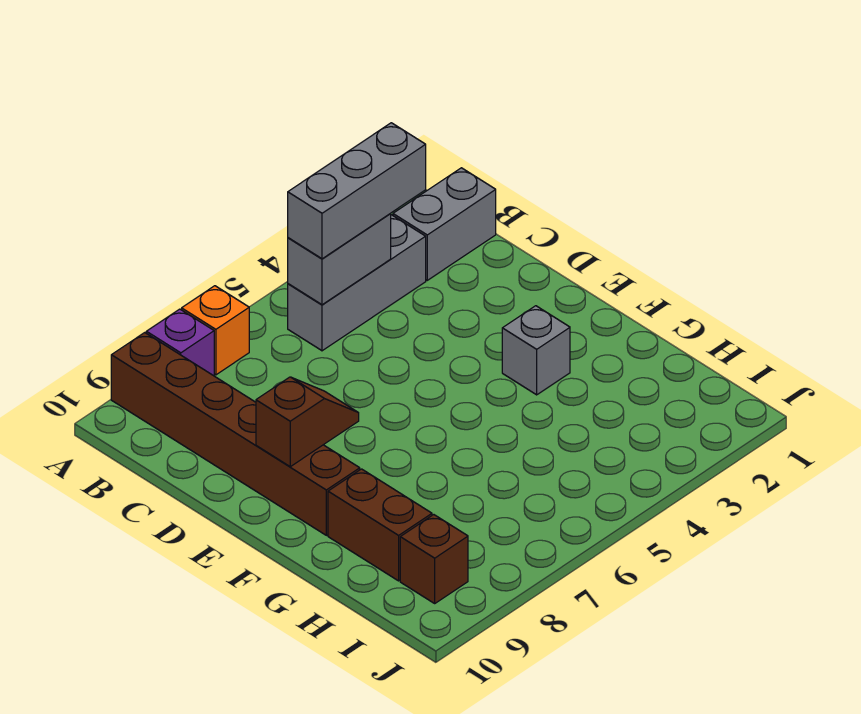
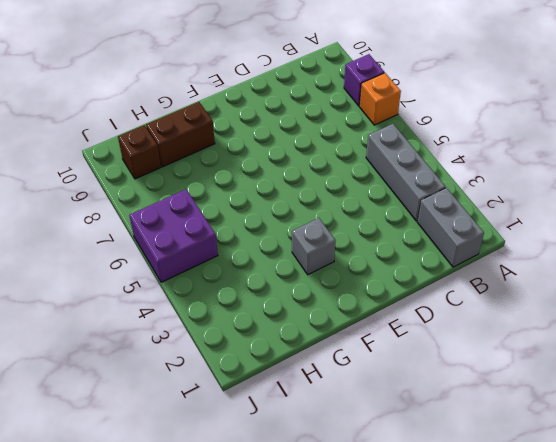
purple 2x2 brick [129,189,218,282] -> none
none -> brown 1x6 brick [111,333,360,535]
none -> grey 1x2 brick [288,214,391,305]

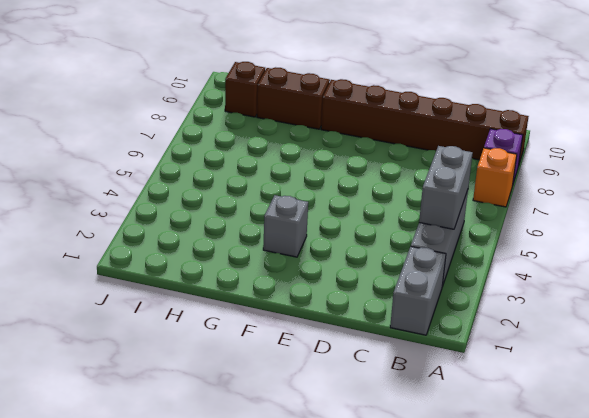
none -> brown 1x2 slope [256,377,359,467]
none -> grey 1x3 brick [288,123,426,259]

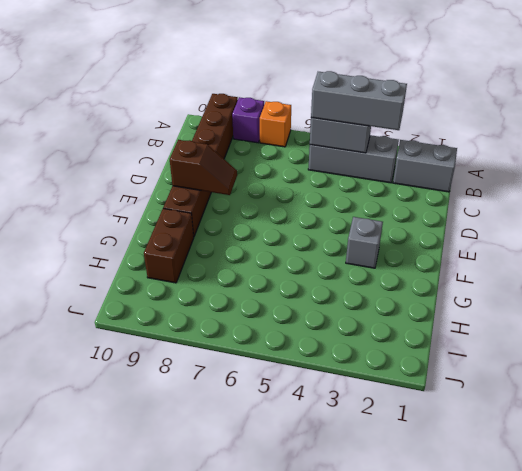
none -> brown 1x1 brick [400,515,468,603]

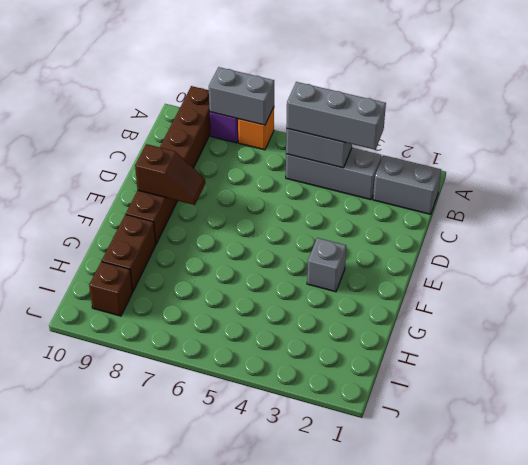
grey 1x2 brick [209,67,274,125] -> none

